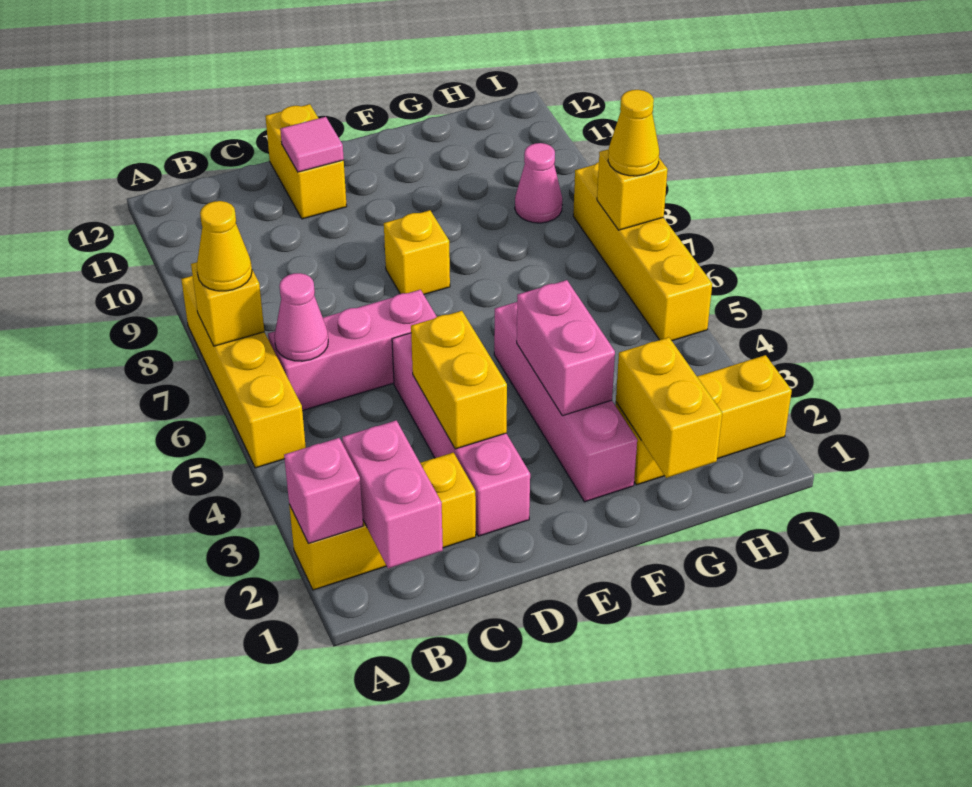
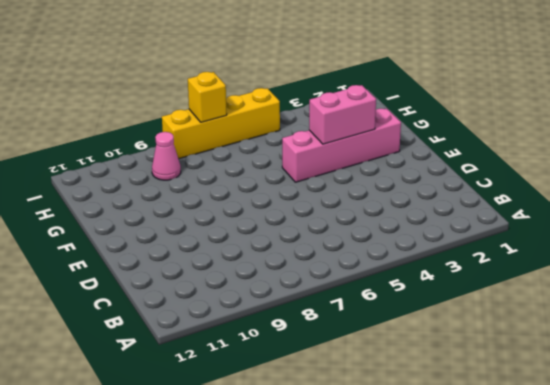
none -> yellow 1x3 brick [289,453,476,590]
none -> yellow 1x4 brick [181,276,306,468]
none -> pink 1x3 brick [268,290,437,411]

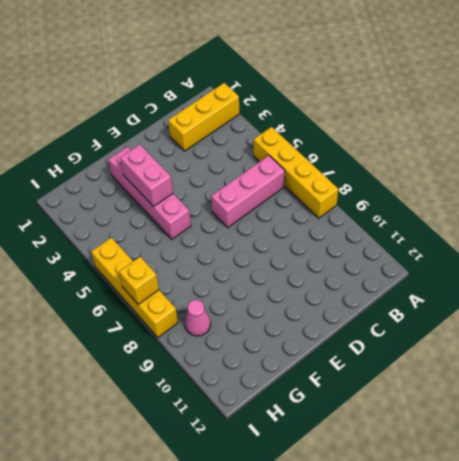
none -> pink 1x4 brick [392,333,530,536]
none -> yellow 1x2 brick [265,104,347,219]
none -> yellow 1x1 brick [384,210,450,294]

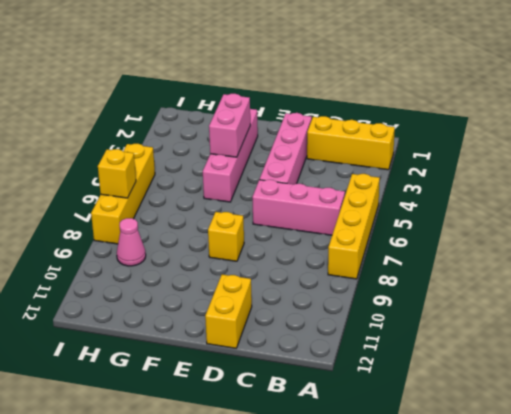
none -> yellow 1x3 brick [615,355,792,485]
none -> pink 1x1 brick [284,438,363,543]
none -> yellow 1x1 brick [191,262,264,346]

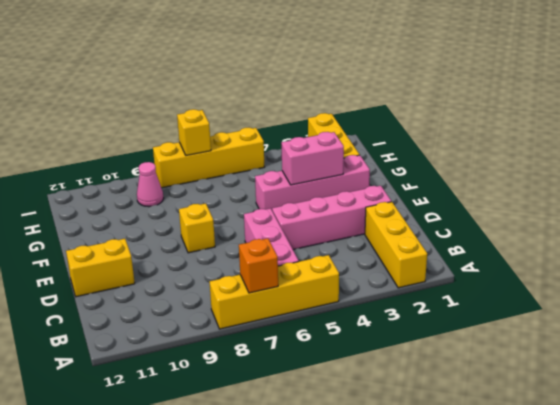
orange 1x1 brick [239,238,278,293] -> yellow 1x1 brick [191,262,264,346]
none -> pink 1x1 brick [284,438,363,543]
none -> pink 1x2 brick [342,420,443,568]
none -> pink 1x1 cone [274,273,328,361]

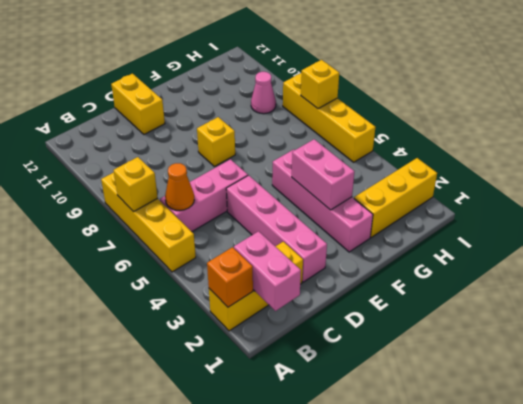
orange 1x1 brick [207,247,253,307] -> pink 1x1 brick [284,438,363,543]
orange 1x1 cone [165,163,194,211] -> pink 1x1 cone [274,273,328,361]
none -> yellow 1x2 brick [411,311,507,449]
none -> pink 1x1 tile [280,117,344,172]
none -> yellow 1x2 brick [616,337,722,478]

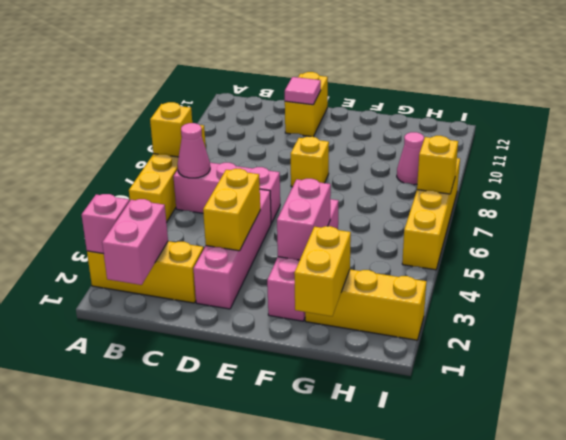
none -> yellow 1x1 cone [197,201,252,291]
none -> yellow 1x1 cone [608,90,659,176]

